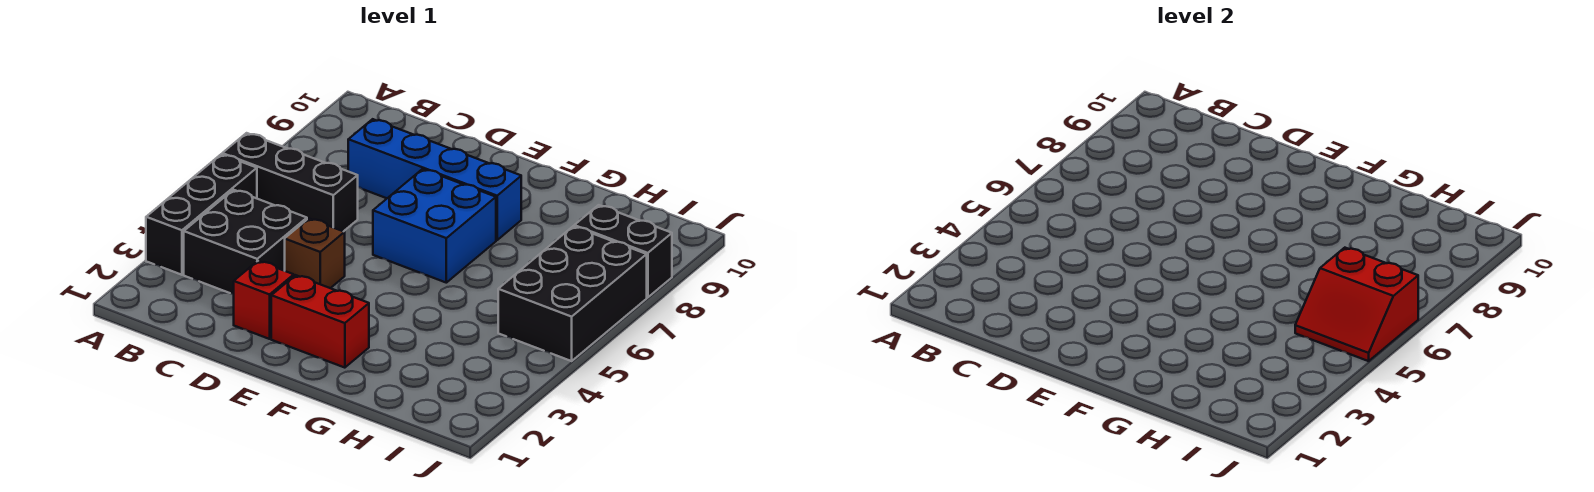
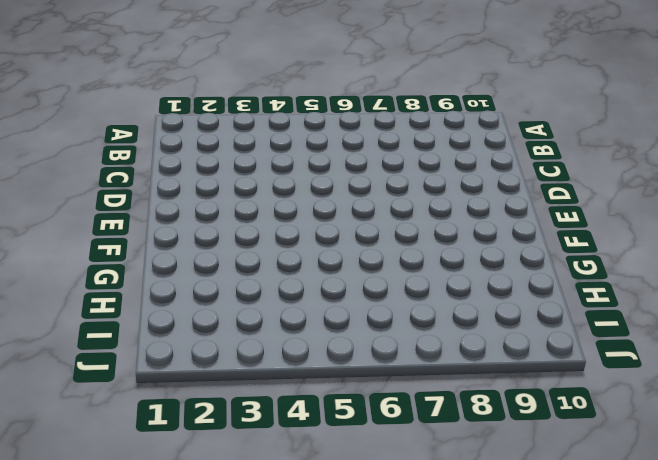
none -> black 1x3 brick [146,154,257,275]
none -> black 1x3 brick [222,133,358,232]

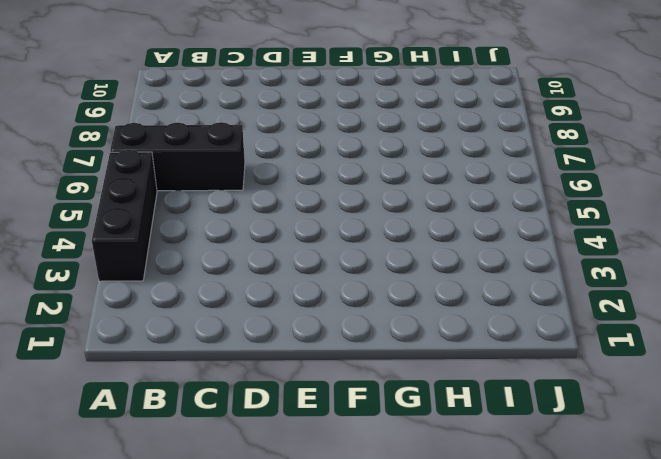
none -> black 2x2 brick [184,190,307,294]
none -> blue 1x4 brick [348,119,521,240]

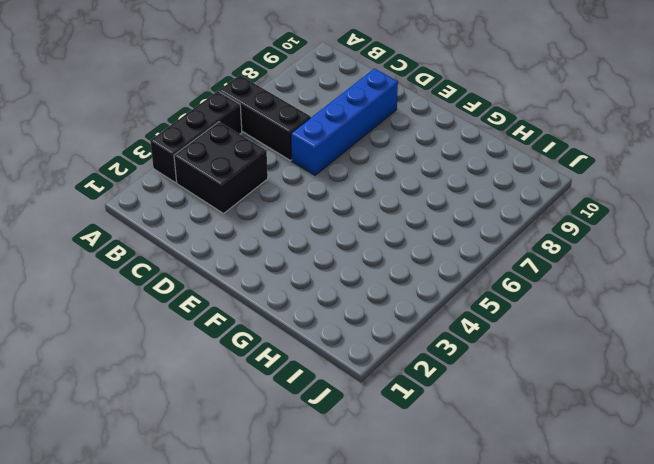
blue 1x4 brick [291,69,398,175] -> blue 1x4 brick turned to [348,119,521,240]
none -> red 1x1 brick [234,261,294,339]
none -> brown 1x1 brick [285,218,345,288]

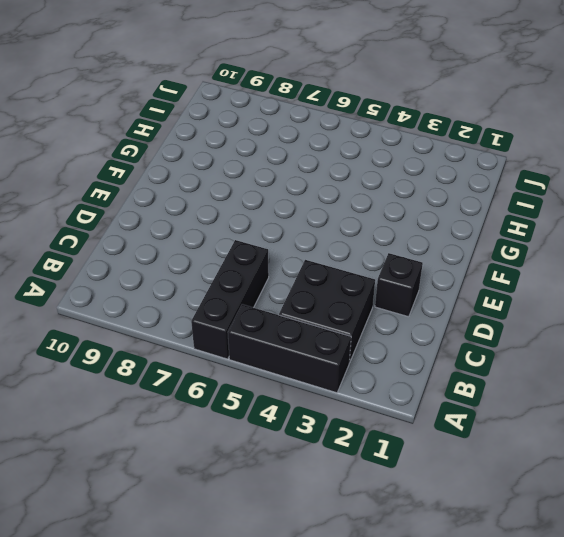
black 1x1 brick [375,253,423,317] -> red 1x1 brick [234,261,294,339]
none -> blue 1x4 brick [348,119,521,240]
none -> brown 1x1 brick [285,218,345,288]

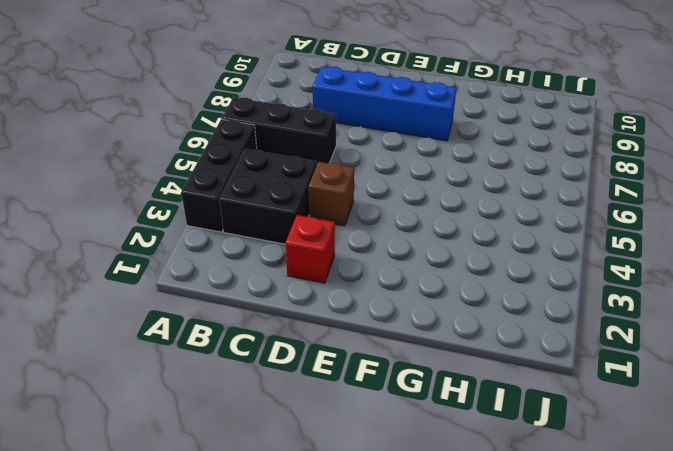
none -> red 1x2 brick [271,275,369,368]
none -> blue 2x2 brick [373,169,496,283]

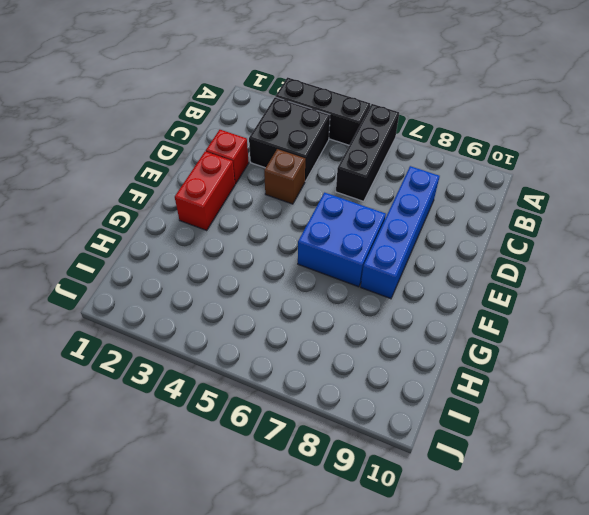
none -> black 2x3 brick [498,226,647,361]
none -> black 1x2 brick [574,205,672,297]

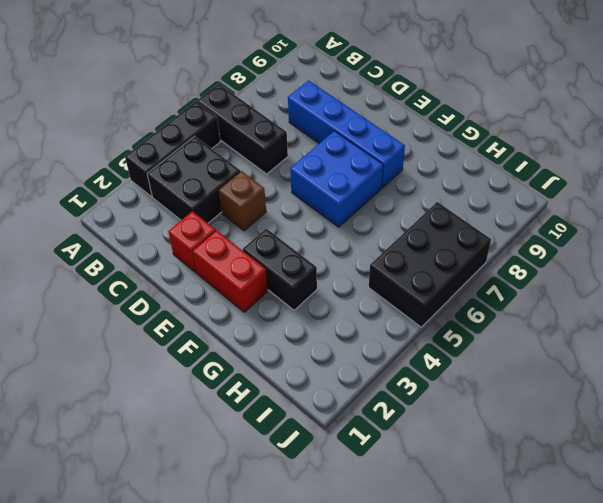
black 1x2 brick [243,228,317,310] -> black 1x2 brick moved to [574,205,672,297]
none -> red 2x2 slope [1295,248,1418,361]

